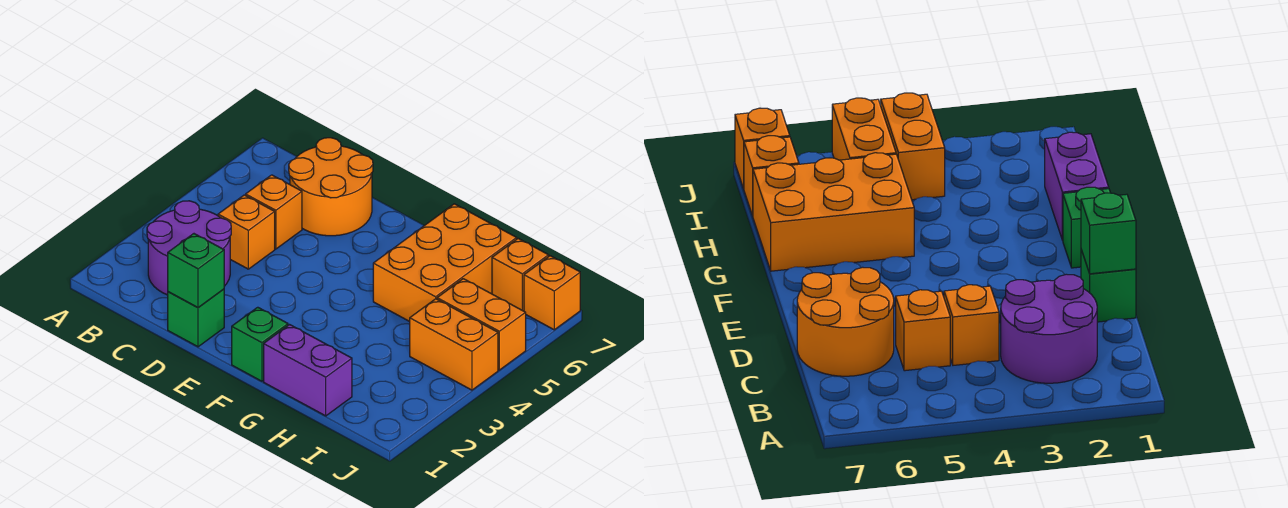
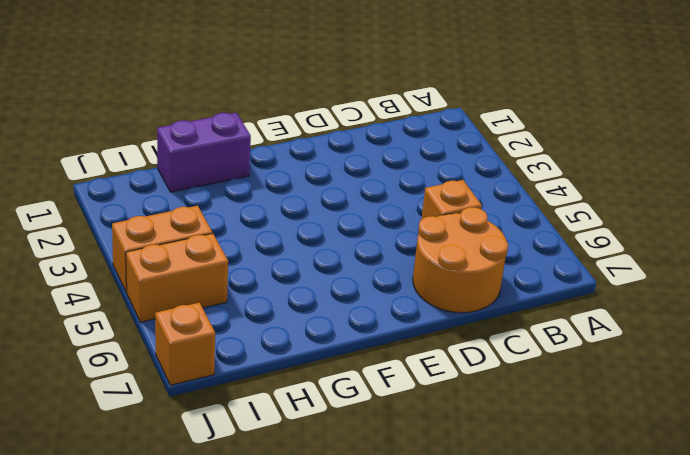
none -> purple 2x2 round brick [147,201,231,295]
none -> orange 1x1 brick [218,195,275,269]
none -> green 1x1 brick [168,289,224,347]

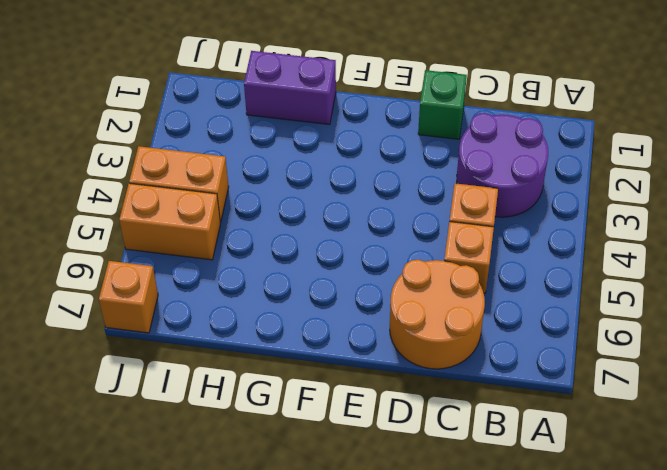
none -> green 1x1 brick [232,307,288,381]
none -> orange 2x3 brick [373,204,517,322]
none -> orange 1x1 brick [492,238,549,311]

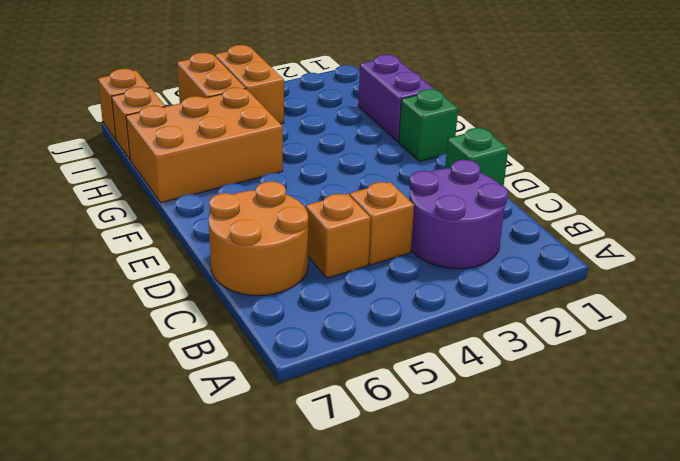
none -> green 1x1 brick [168,234,224,308]

